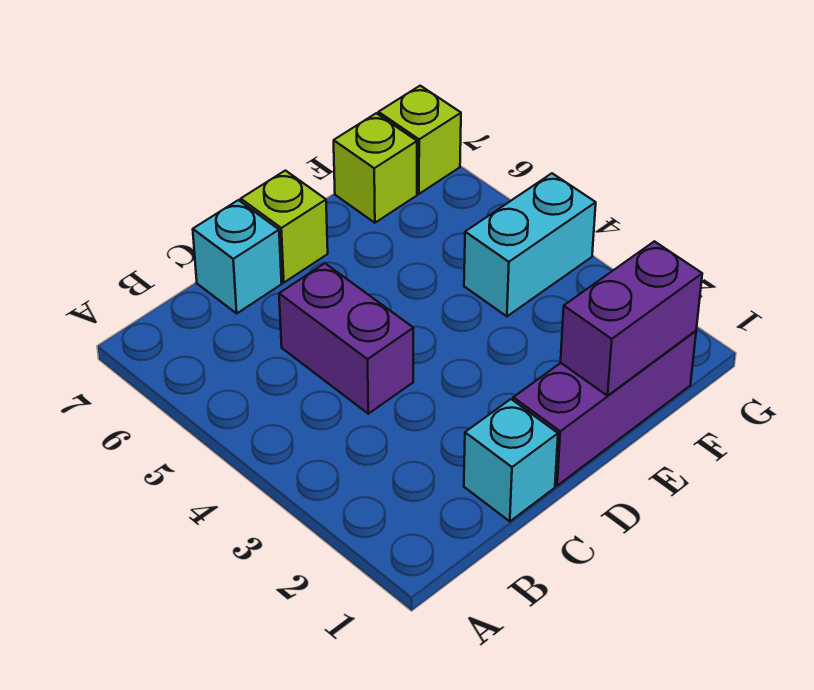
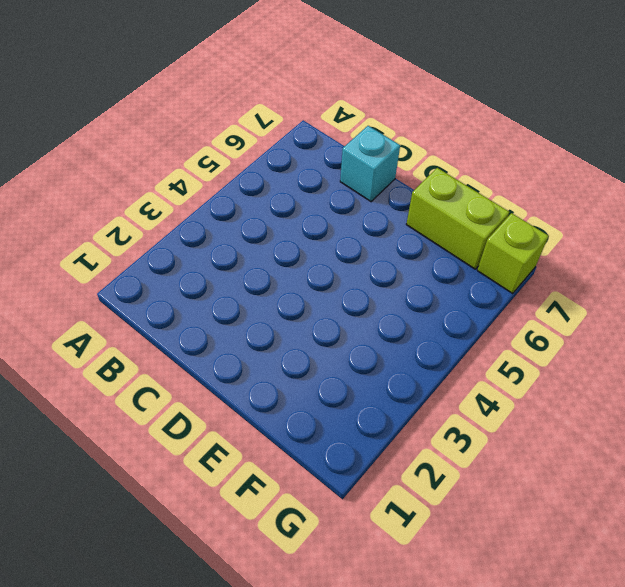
lime 1x2 brick [406,168,509,269] -> lime 1x1 brick [334,113,417,223]
none -> cyan 1x1 brick [464,399,558,521]
none -> purple 1x2 brick [279,263,413,414]

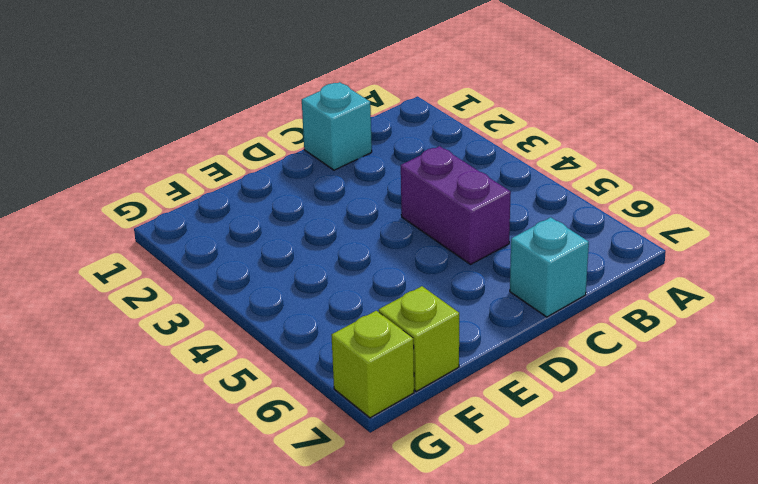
none -> purple 1x3 brick [513,331,696,486]
none -> lime 1x1 brick [241,171,328,283]

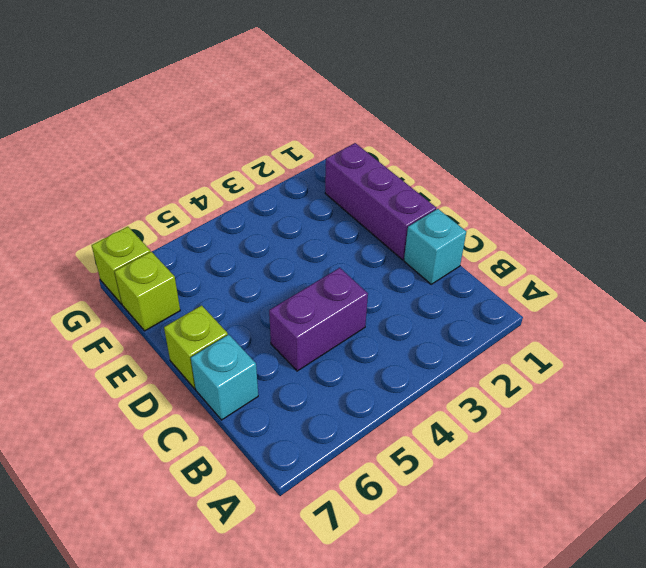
none -> cyan 1x2 brick [464,173,596,316]
none -> purple 1x2 brick [560,241,702,396]

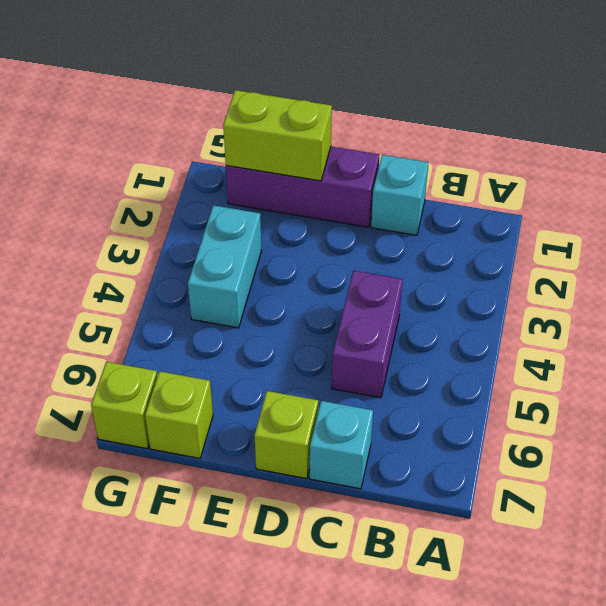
lime 1x2 brick [223,90,332,181] -> purple 1x2 brick [560,241,702,396]
cyan 1x2 brick [188,205,262,328] -> cyan 1x2 brick turned to [464,173,596,316]

